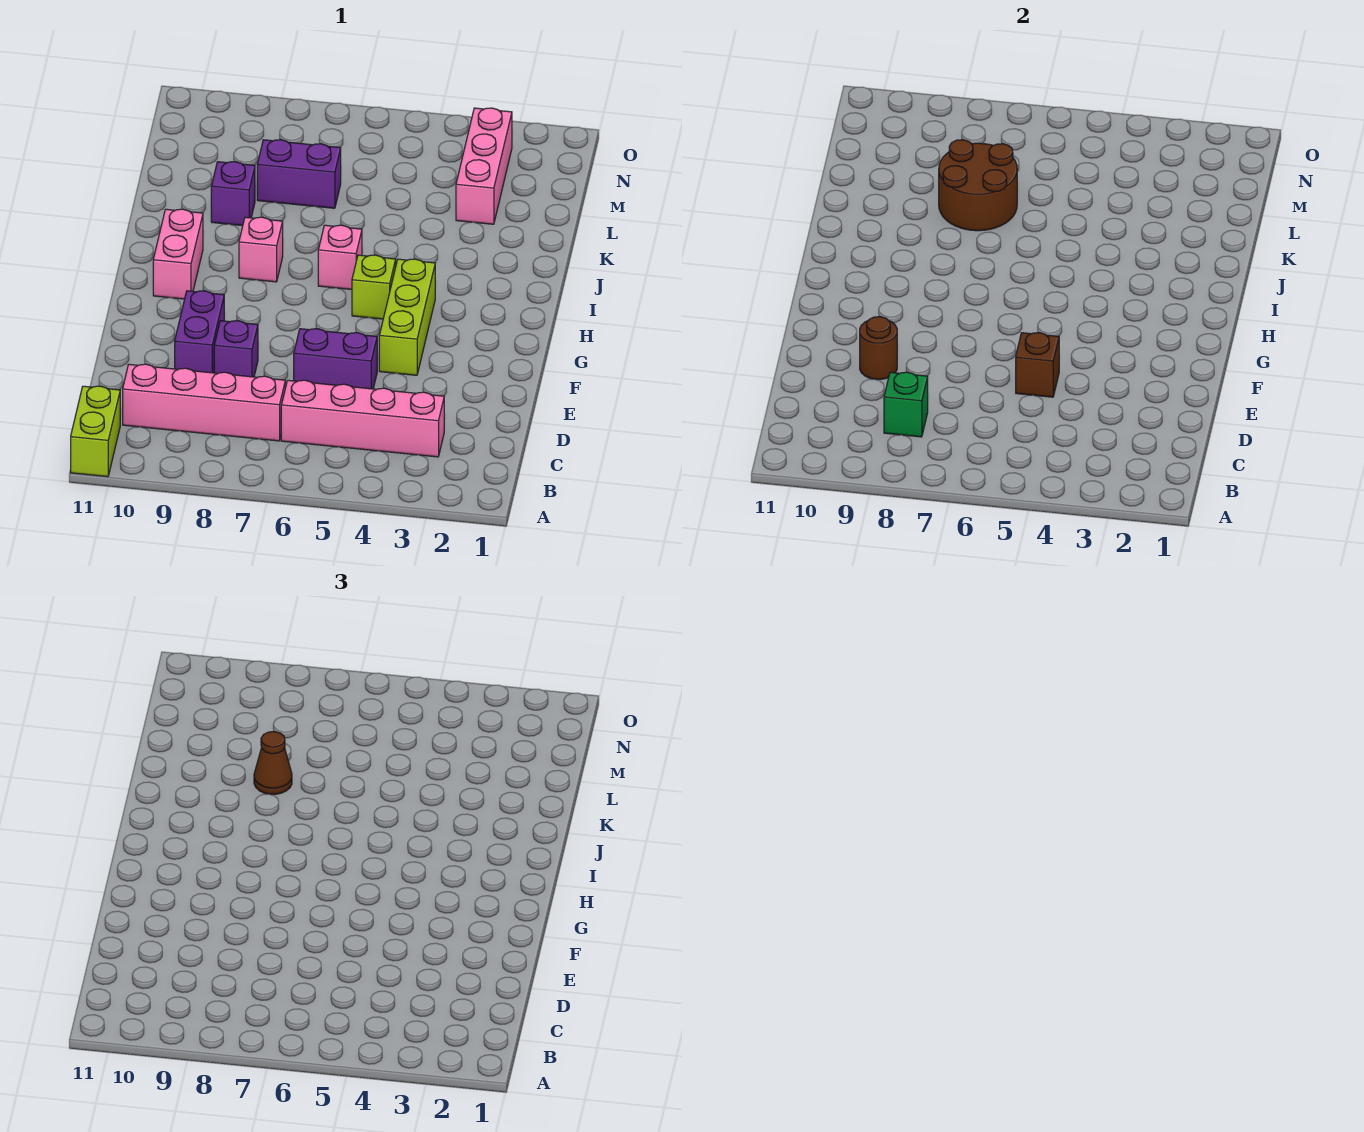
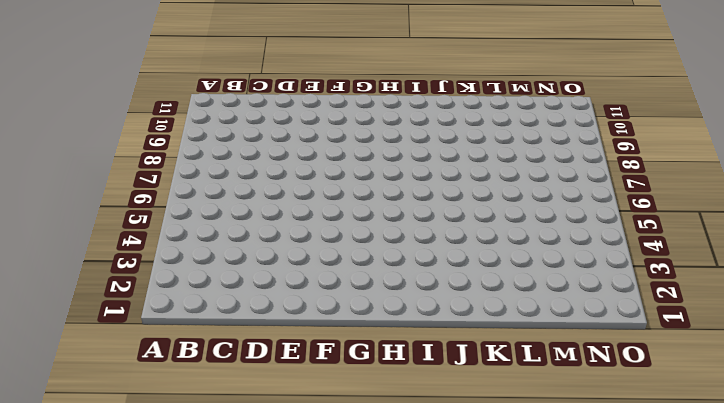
none -> lime 1x2 brick [71,386,120,477]
none -> pink 1x4 brick [281,380,444,457]
none -> pink 1x4 brick [123,364,285,441]

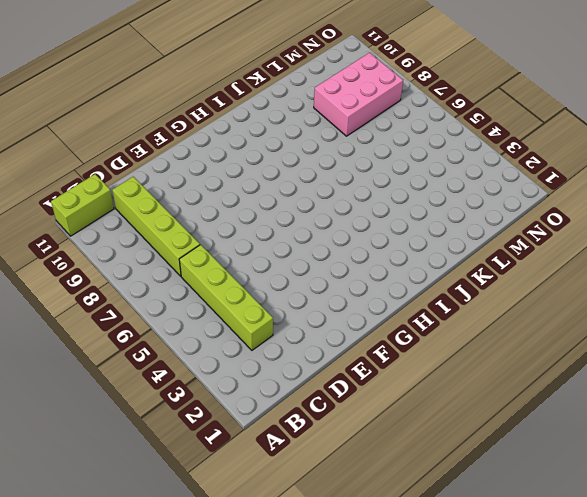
lime 1x4 brick [179,245,273,350] -> pink 1x4 brick [281,380,444,457]
lime 1x4 brick [112,177,200,276] -> pink 1x4 brick [123,364,285,441]
pink 2x3 brick [314,53,403,136] -> purple 1x2 brick [257,140,341,208]
none -> purple 1x2 brick [294,329,377,389]
none -> purple 1x1 brick [214,321,258,377]
none -> purple 1x2 brick [175,291,224,373]

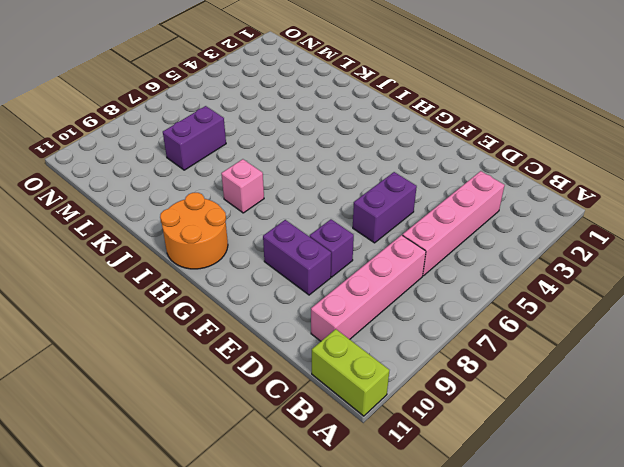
orange 2x2 round brick [160,193,228,269] -> pink 1x2 brick [153,209,203,299]
none -> lime 1x3 brick [379,259,435,375]
none -> lime 1x1 brick [352,255,396,319]
none -> pink 1x1 brick [318,225,362,289]

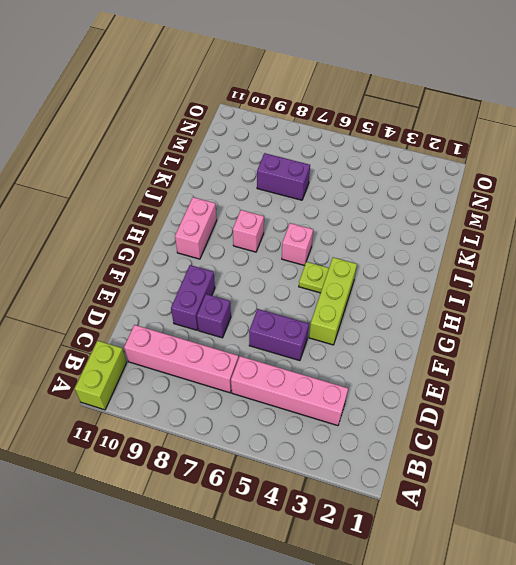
lime 1x1 plate [299,262,329,293] -> lime 1x1 brick [352,255,396,319]
none -> purple 1x1 brick [211,162,255,226]
none -> pink 1x3 brick [456,108,512,224]
none -> green 1x1 brick [884,372,928,437]

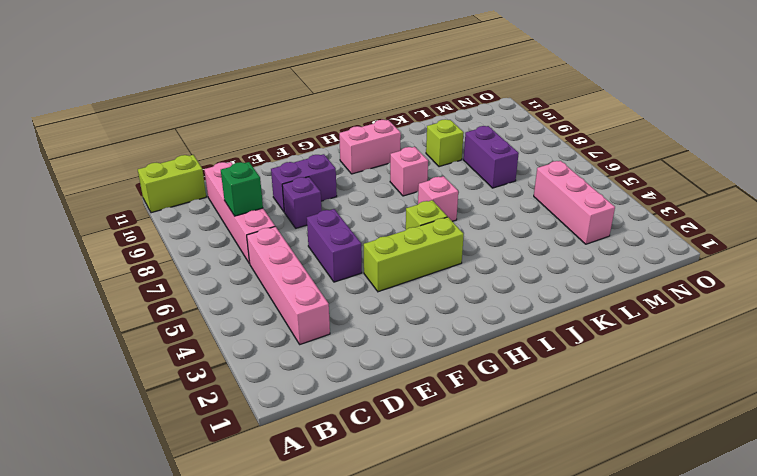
lime 1x1 brick [426,119,464,167] -> purple 1x1 brick [211,162,255,226]
pink 1x3 brick [534,161,615,244] -> pink 1x3 brick turned to [456,108,512,224]
none -> brown 1x1 brick [1016,333,1059,397]
none -> brown 1x1 round brick [860,317,897,379]
none -> brown 2x2 round brick [939,140,1017,231]

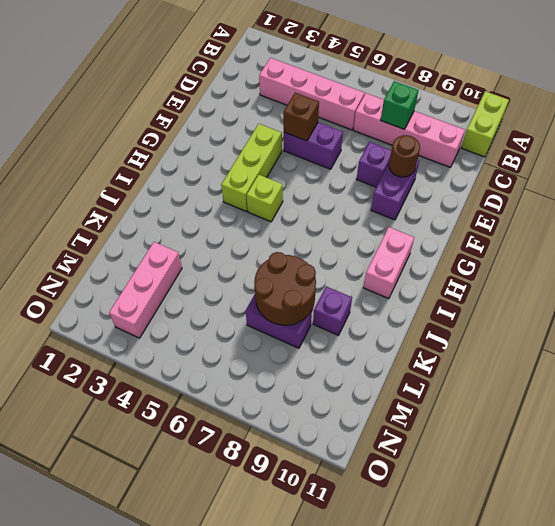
none -> pink 1x1 brick [318,225,362,289]
none -> pink 1x1 brick [239,217,283,282]
none -> brown 1x1 cone [254,732,292,794]

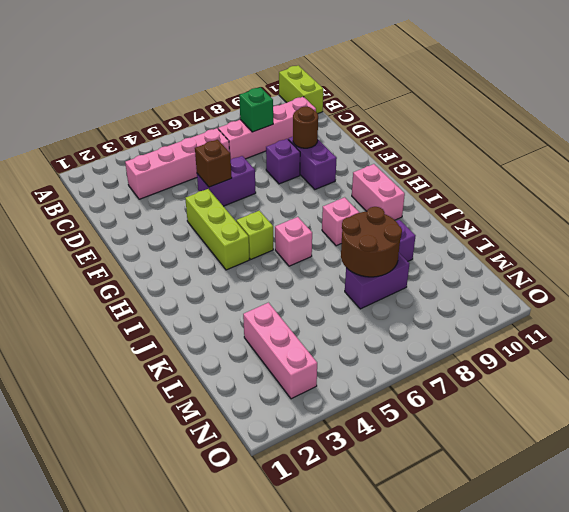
none -> brown 1x1 cone [254,732,292,794]

